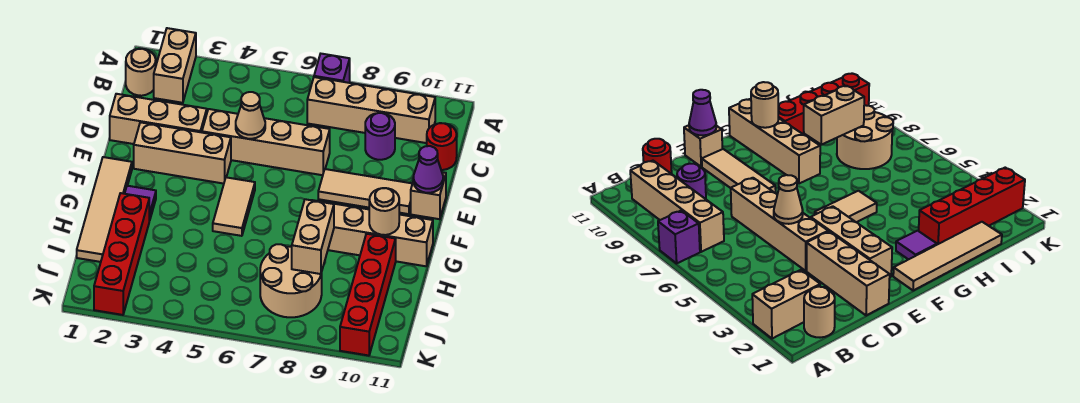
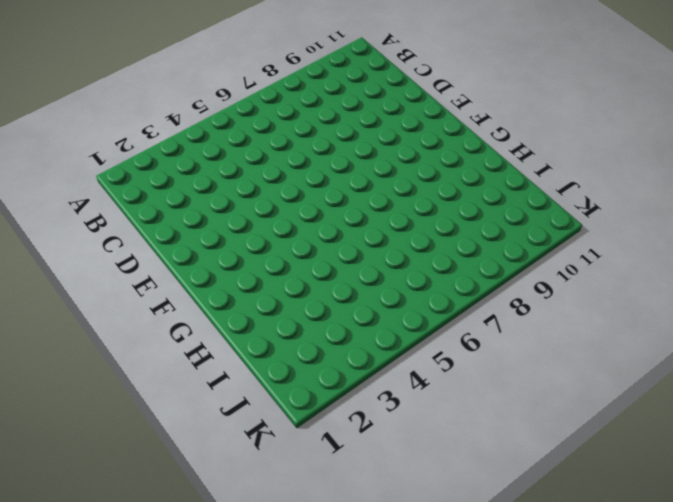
none -> tan 1x2 brick [154,28,196,103]
none -> purple 1x1 brick [314,54,350,83]
none -> tan 1x1 round brick [126,49,156,96]

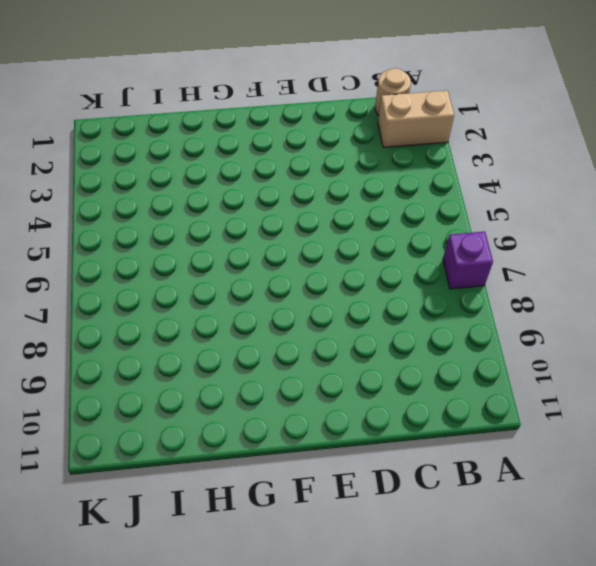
none -> tan 1x4 brick [307,77,435,143]
none -> purple 1x1 round brick [365,113,395,160]
none -> red 1x1 round brick [427,123,457,170]

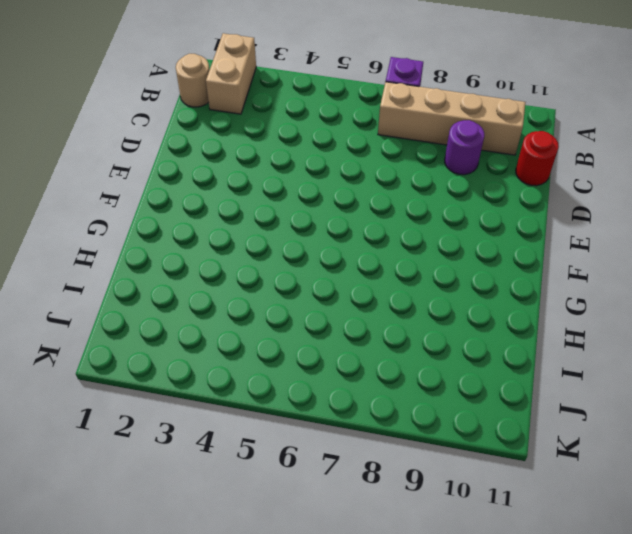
none -> tan 1x3 brick [110,94,207,144]
none -> tan 1x4 brick [202,109,330,175]
none -> tan 1x3 brick [134,122,231,184]

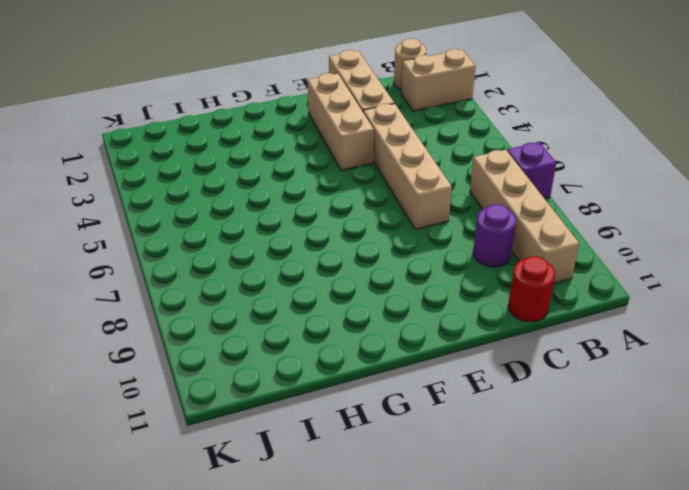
none -> tan 1x3 tile [318,169,412,214]
none -> tan 1x1 brick [411,172,446,219]
none -> tan 1x4 tile [77,157,132,262]

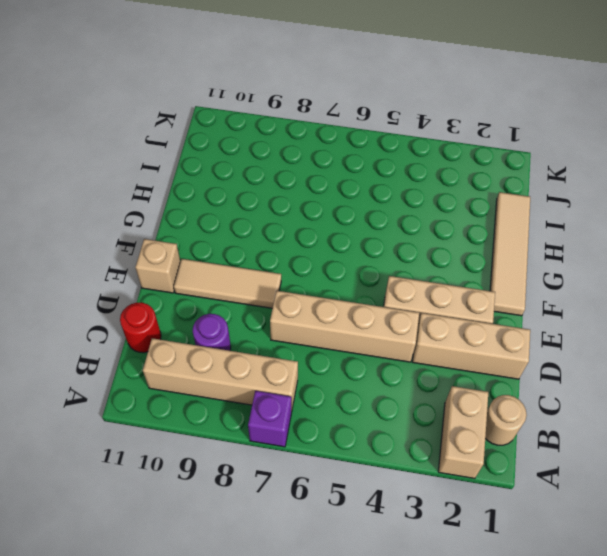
none -> tan 1x2 tile [213,177,255,236]
none -> purple 1x1 tile [125,186,156,220]
none -> tan 1x4 brick [312,200,433,266]

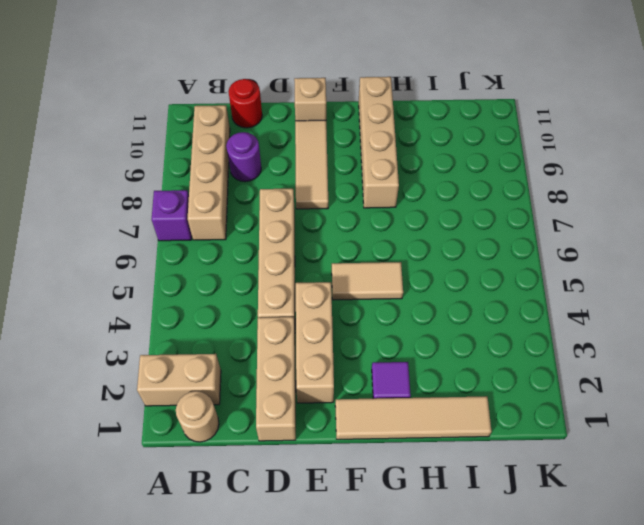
none -> red 1x4 brick [94,193,150,315]
none -> red 1x4 brick [340,234,396,356]
none -> tan 2x2 round brick [260,244,322,317]

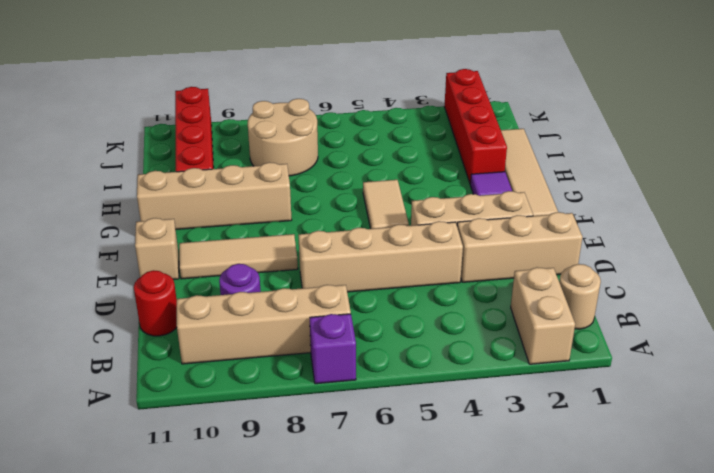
none -> tan 1x1 cone [236,92,265,139]
none -> purple 1x1 cone [413,146,443,193]
none -> tan 1x1 round brick [369,188,399,235]

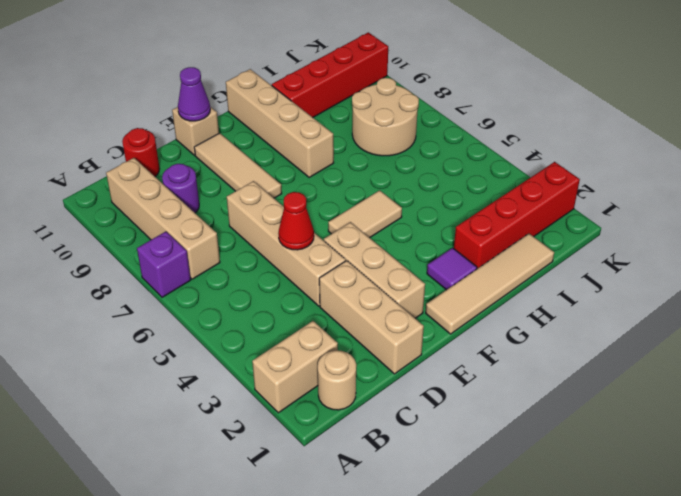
red 1x1 cone [278,192,314,250] -> tan 1x1 cone [236,92,265,139]
none -> tan 1x1 round brick [369,188,399,235]
none -> tan 1x2 brick [292,199,334,274]

